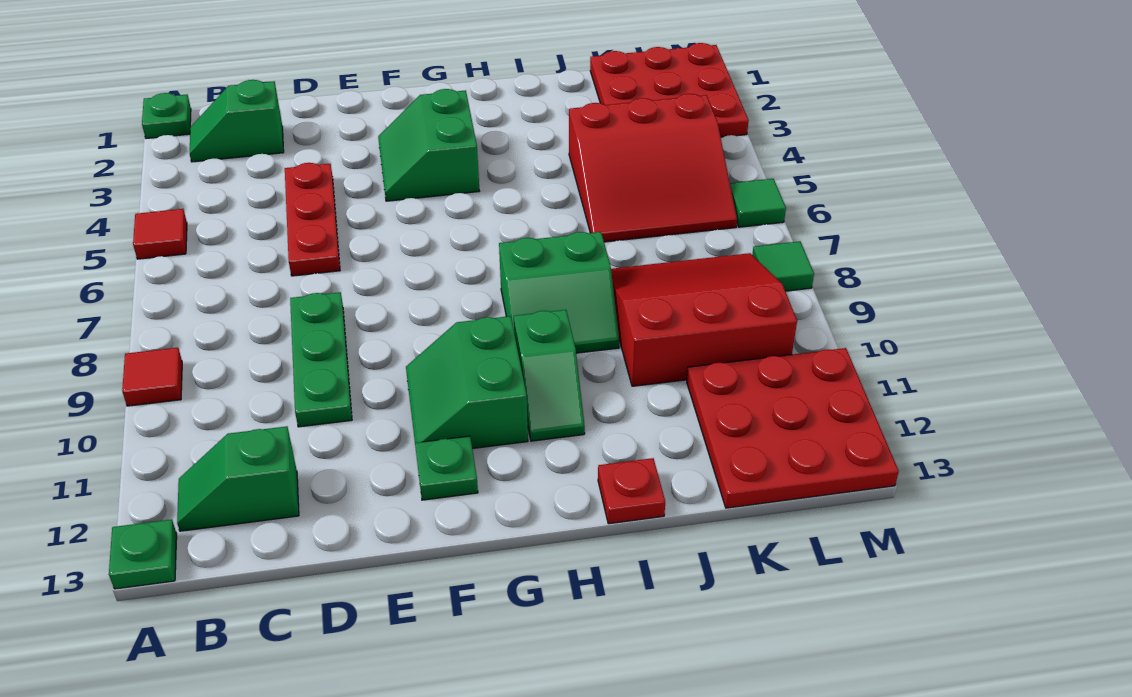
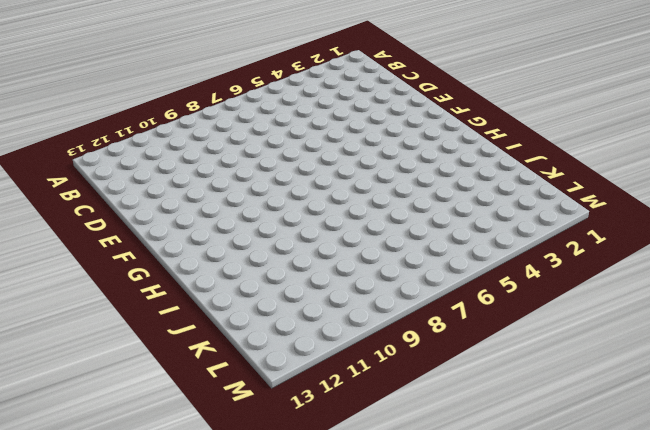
none -> green 1x1 plate [142,93,191,139]
none -> red 1x1 tile [133,209,187,259]
none -> red 1x1 tile [122,348,182,406]

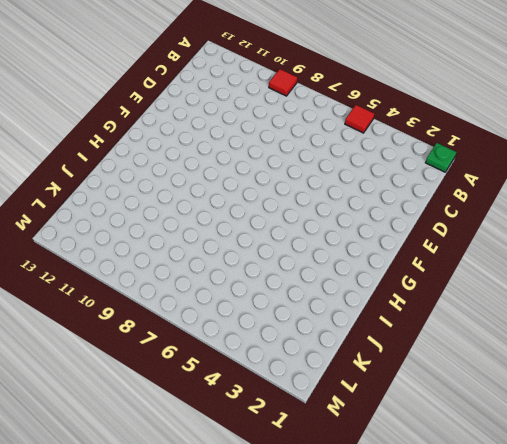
none -> green 1x1 plate [109,519,177,589]
none -> green 1x2 slope [190,80,284,162]
none -> green 1x2 slope [177,426,299,531]

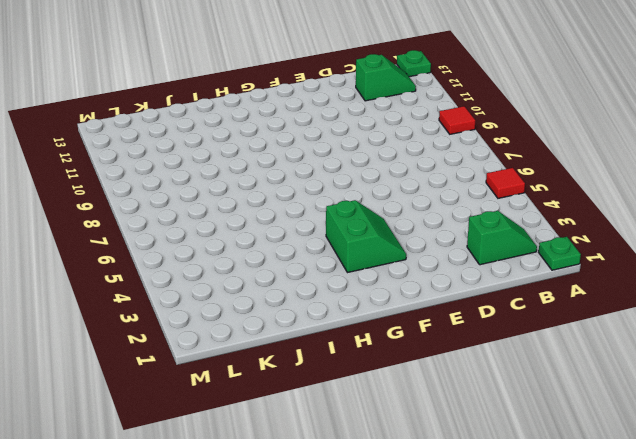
none -> red 1x3 plate [285,163,340,276]
none -> green 1x3 plate [290,292,352,427]
none -> green 2x2 slope [406,316,528,449]

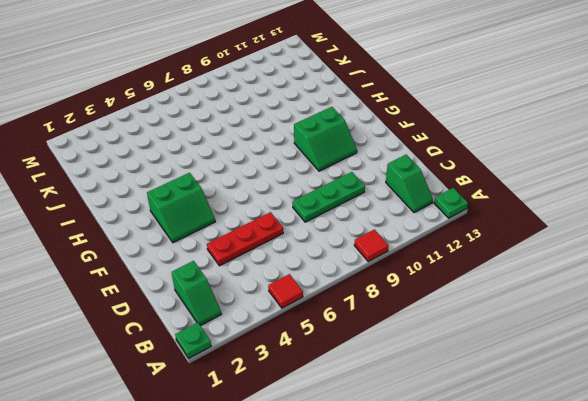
none -> green 1x1 plate [415,436,478,500]
none -> green 2x2 slope [499,232,619,353]
none -> green 1x2 slope [514,310,585,441]

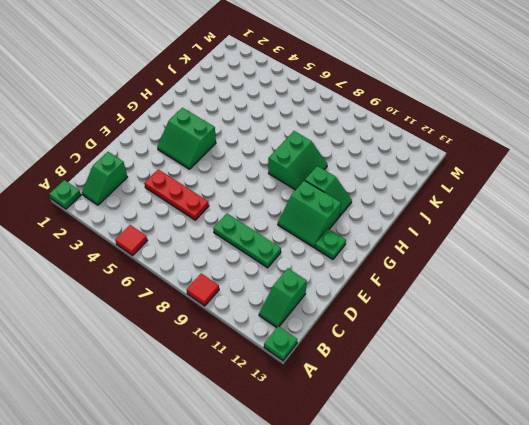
none -> red 1x1 plate [598,458,665,524]
none -> red 3x3 slope [569,94,737,242]
none -> red 3x3 slope [611,253,797,386]

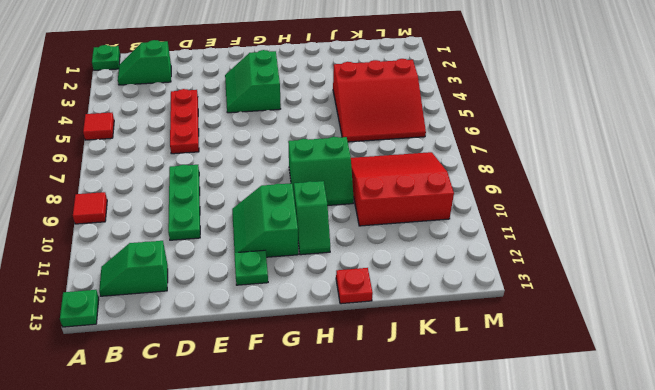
none -> red 3x3 plate [590,43,749,137]
none -> red 3x3 plate [687,348,899,508]
none -> green 1x1 tile [730,179,786,227]

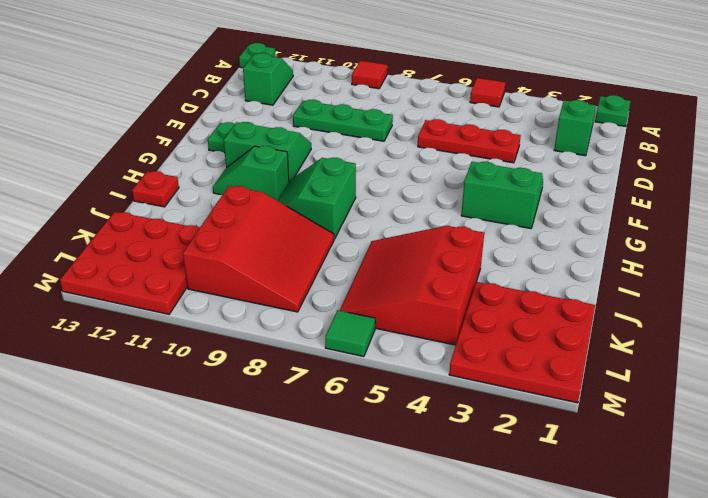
none -> green 1x1 tile [752,241,814,291]

